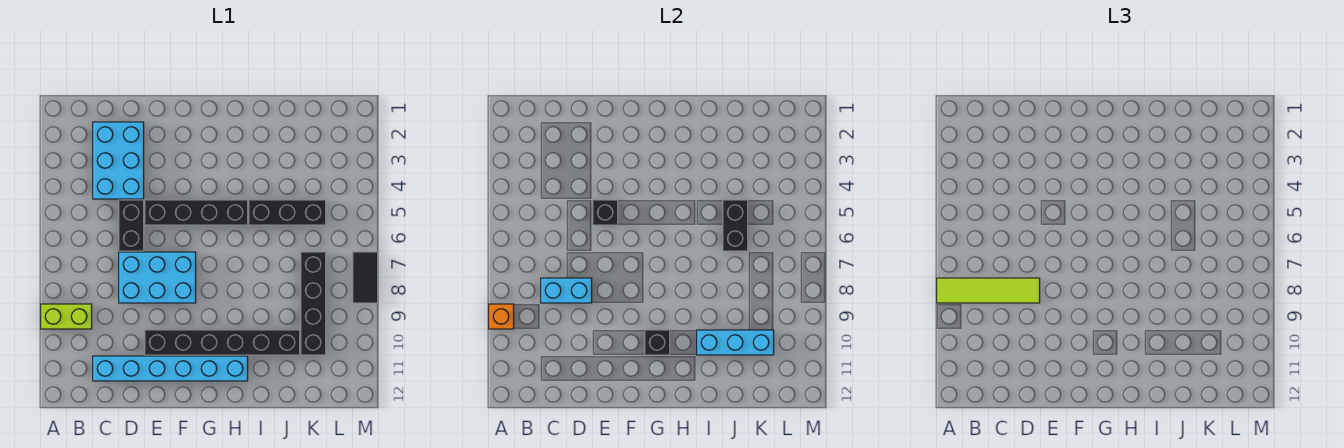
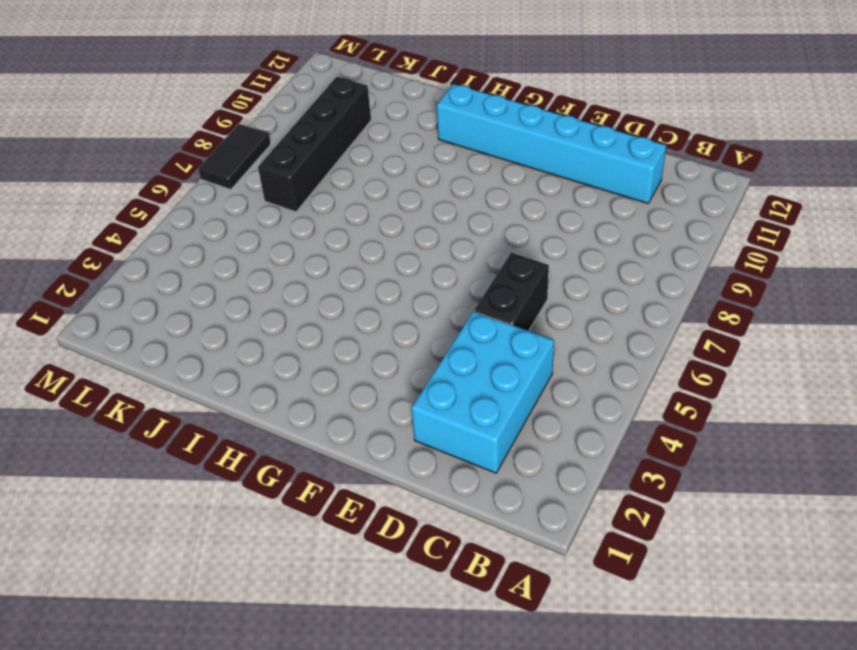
none -> lime 1x2 brick [41,304,92,329]
none -> cyan 2x3 brick [119,252,196,303]
none -> black 1x4 brick [145,200,248,225]

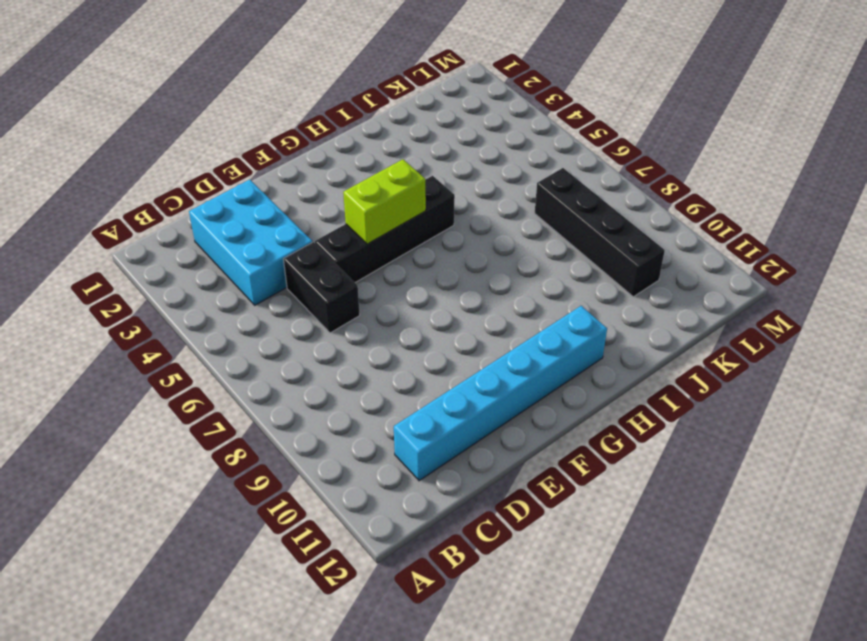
lime 1x2 brick [343,159,426,244] -> lime 1x2 brick moved to [41,304,92,329]
none -> cyan 2x3 brick [119,252,196,303]
none -> black 1x6 brick [145,330,300,355]
none -> black 1x3 brick [249,200,326,225]

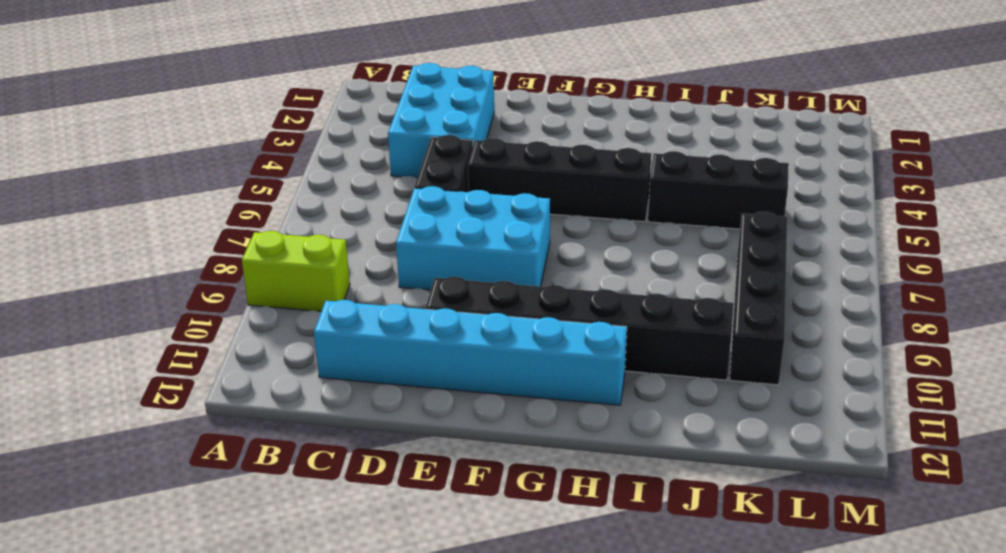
none -> black 1x2 tile [353,252,378,303]
none -> orange 1x1 brick [489,304,514,329]
none -> cyan 1x2 brick [541,278,592,303]

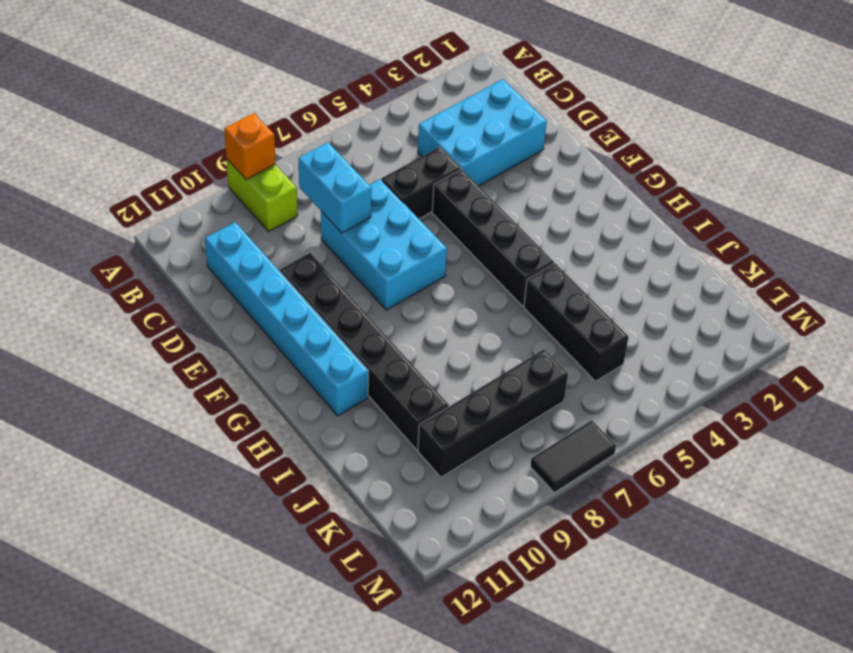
none -> black 1x1 brick [593,200,618,225]
none -> black 1x1 brick [645,330,670,355]
none -> cyan 1x3 brick [697,330,774,355]

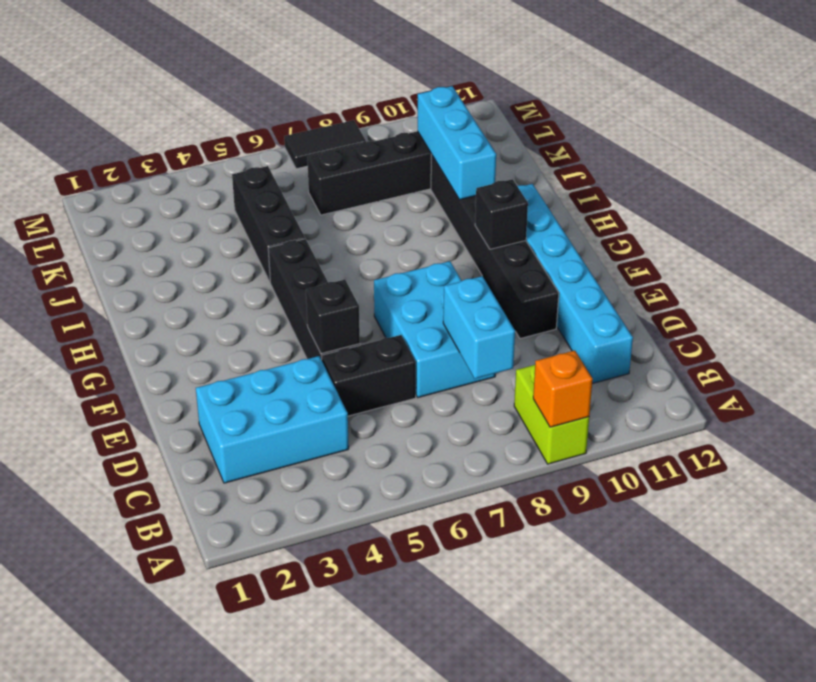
none -> black 1x2 brick [723,200,748,251]
none -> lime 1x4 tile [937,278,1040,303]

